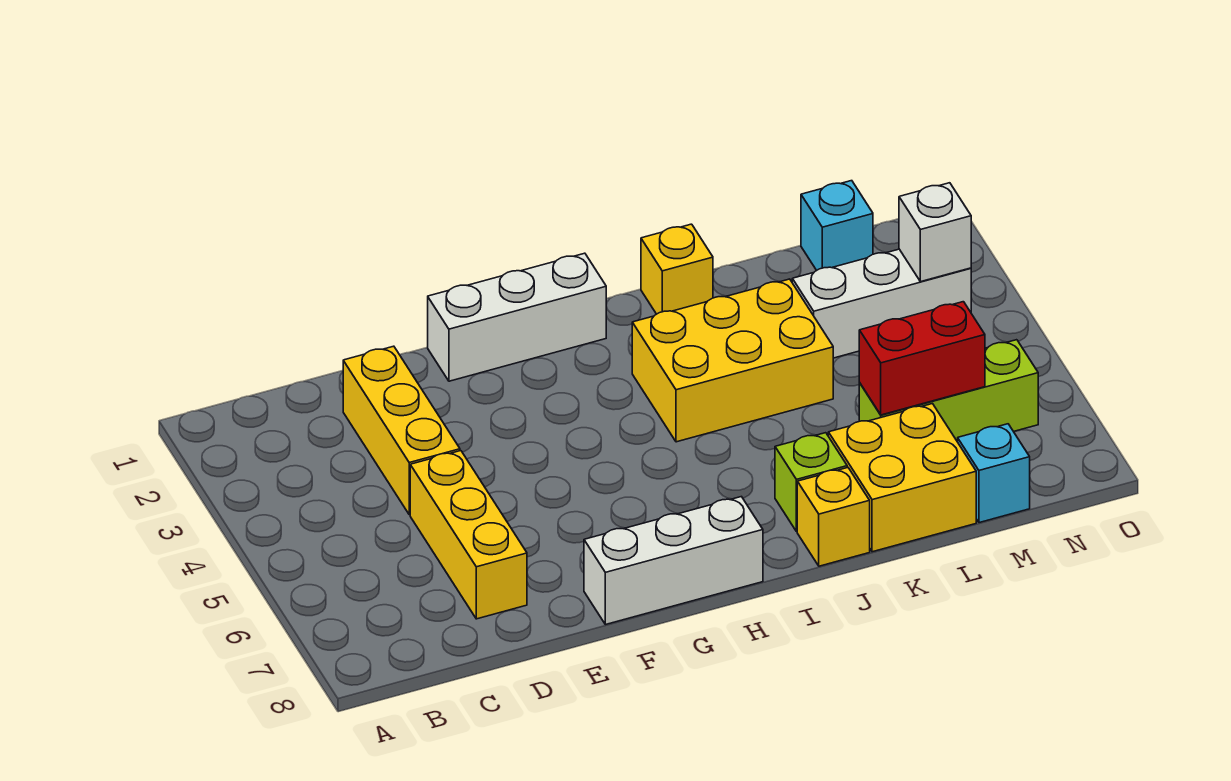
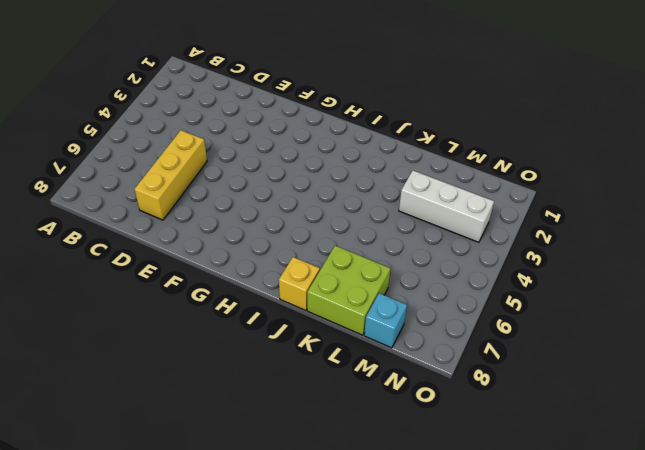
lime 2x2 brick [307,246,390,335] -> yellow 2x2 brick [828,404,976,552]
none -> yellow 1x3 brick [343,346,460,515]
none -> white 1x3 brick [428,253,606,381]
none -> white 1x3 brick [584,497,763,625]

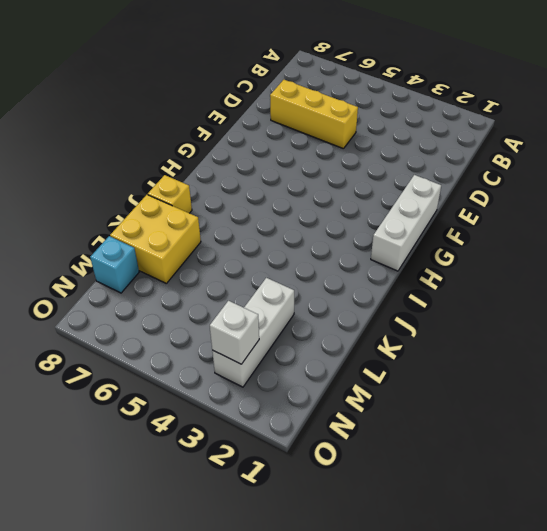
none -> yellow 1x3 brick [343,346,460,515]
none -> white 1x3 brick [584,497,763,625]
none -> yellow 2x3 brick [632,279,833,442]

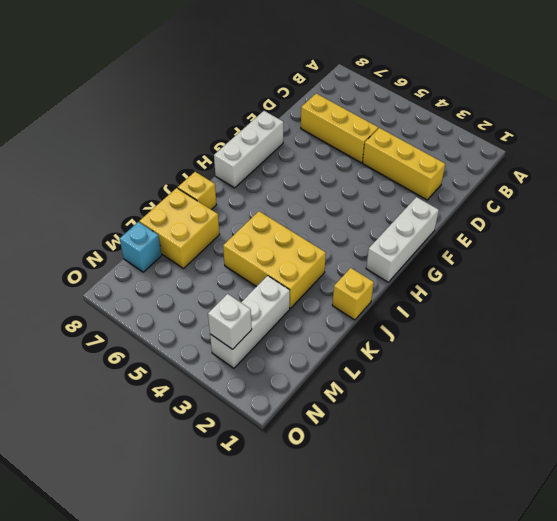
yellow 2x3 brick [223,211,326,308] -> yellow 2x3 brick turned to [632,279,833,442]
none -> lime 1x1 brick [775,433,847,532]
none -> lime 1x3 brick [859,340,1038,442]
none -> cyan 1x1 brick [801,181,873,270]

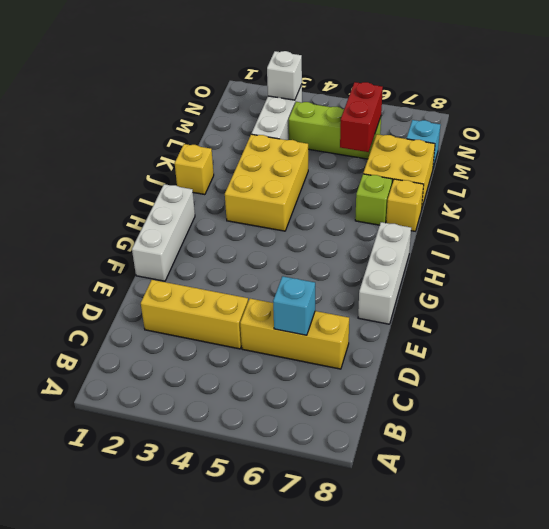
cyan 1x1 brick [273,276,315,335] -> cyan 1x1 brick moved to [801,181,873,270]
lime 1x3 brick [289,102,381,159] -> lime 1x3 brick turned to [859,340,1038,442]

